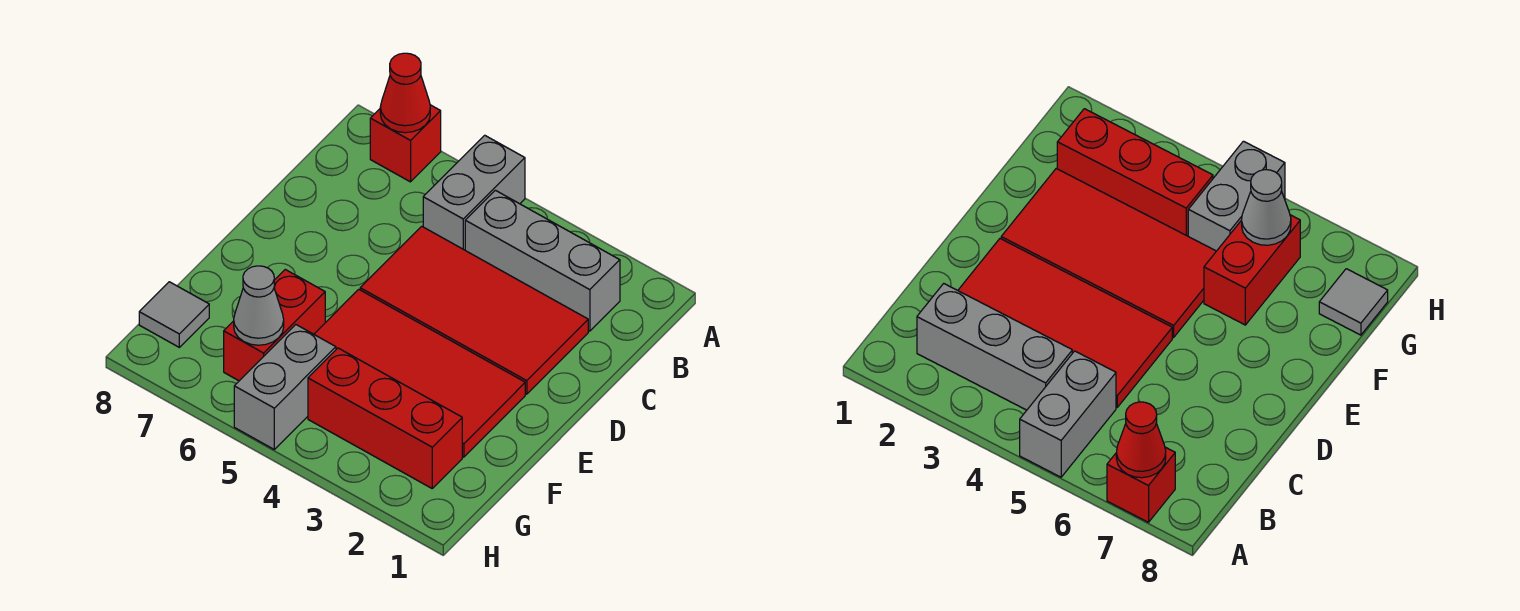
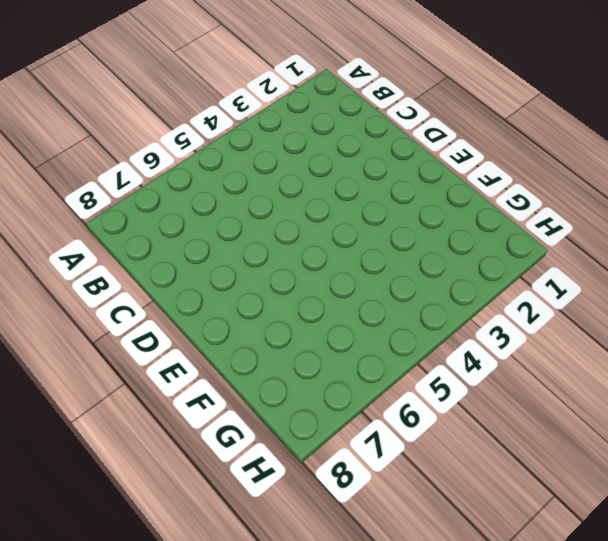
none -> grey 1x2 brick [423,135,525,250]
none -> red 1x1 brick [370,105,441,182]

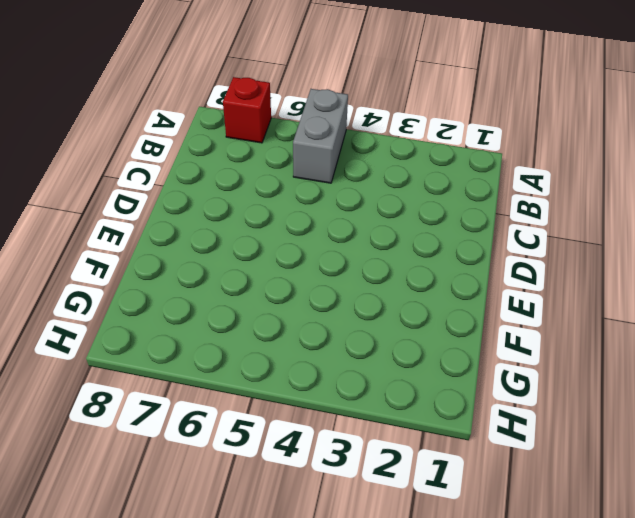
none -> grey 1x3 brick [465,190,620,331]
none -> red 2x4 tile [360,226,588,394]

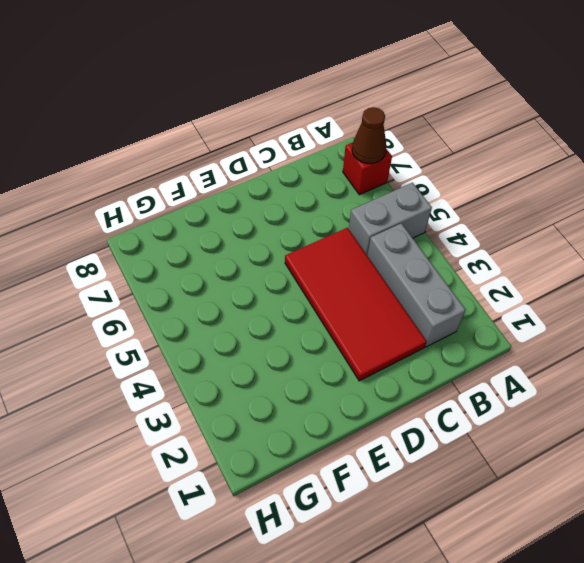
brown 1x1 cone [352,107,387,164] -> red 1x1 cone [380,53,430,133]
none -> red 2x4 tile [314,289,525,457]
none -> red 1x2 brick [224,269,325,381]

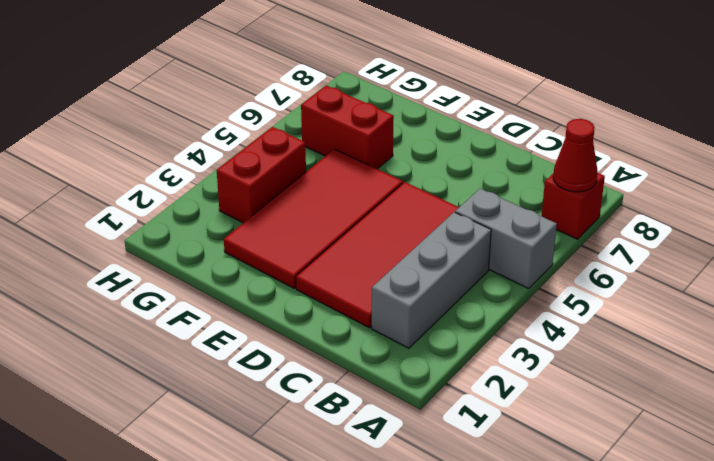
red 1x2 brick [217,127,306,223] -> red 1x3 brick [308,348,462,488]
none -> grey 1x2 brick [234,325,336,449]
none -> grey 1x1 tile [139,282,209,347]

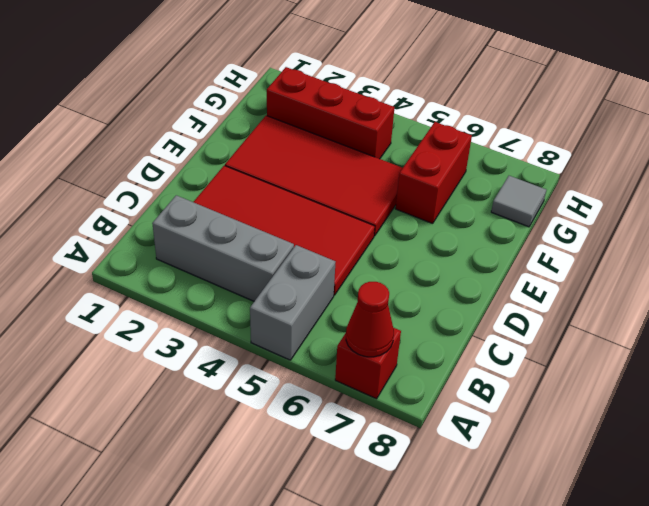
none -> grey 1x2 brick [234,325,336,449]
none -> grey 1x1 cone [234,266,284,345]

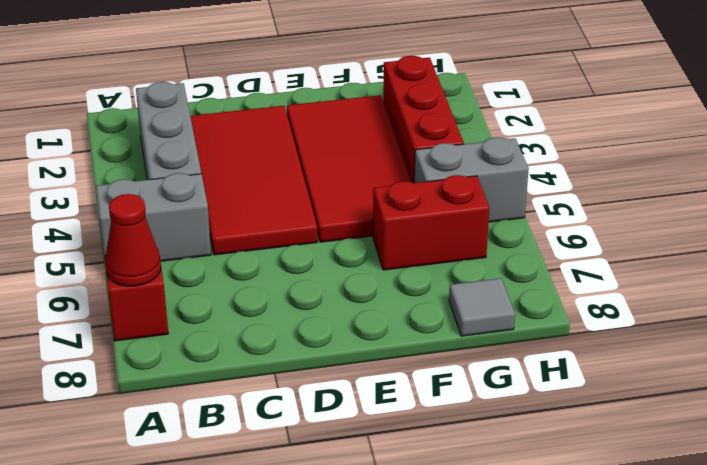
none -> grey 1x1 cone [234,266,284,345]

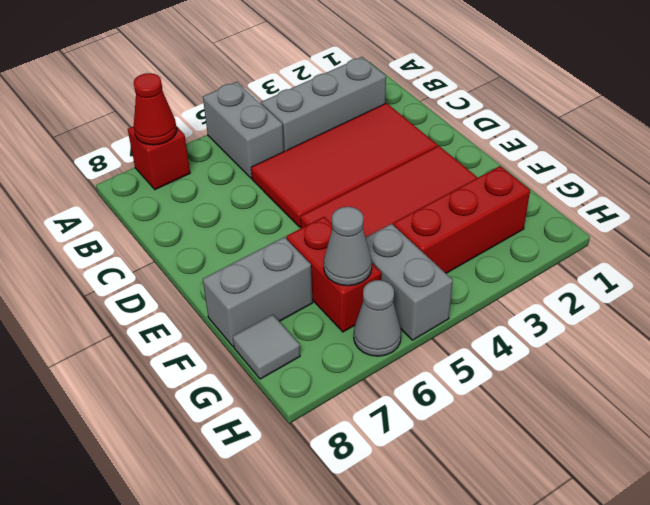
grey 1x2 brick [203,237,313,347] -> none
grey 1x1 cone [354,280,401,356] -> none

